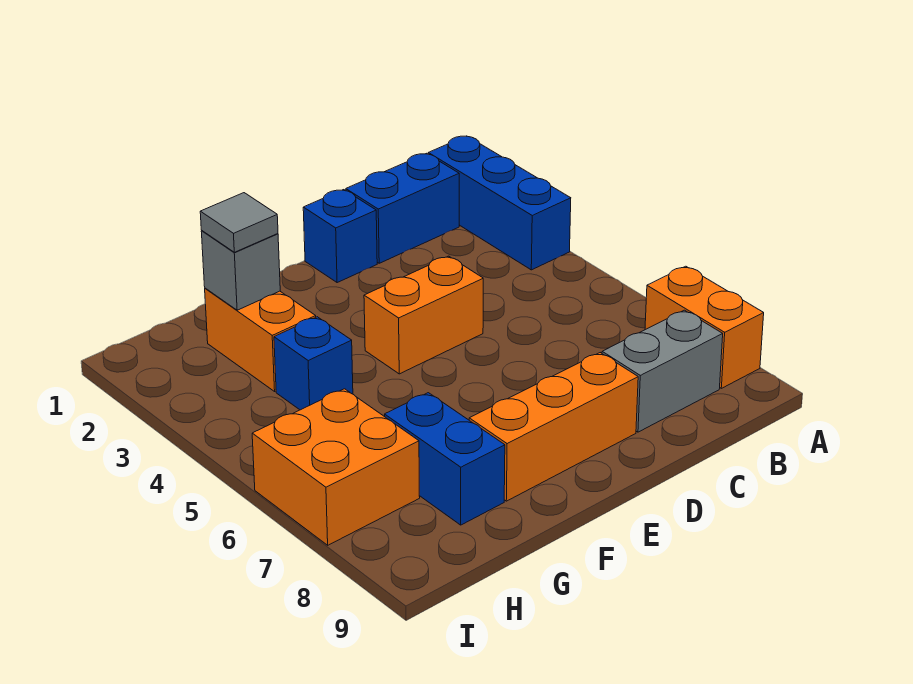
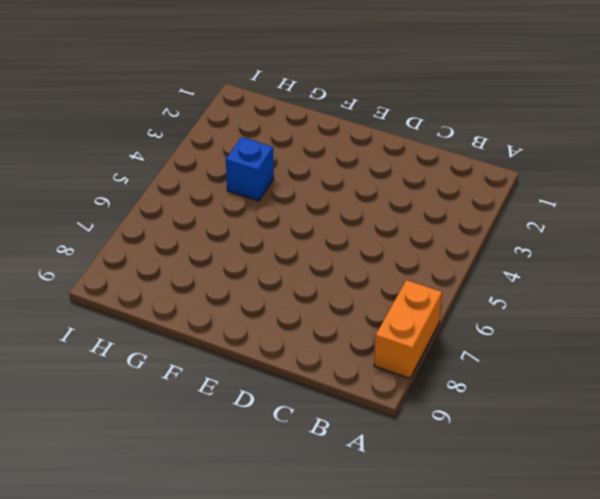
none -> blue 1x3 brick [428,136,571,270]
none -> blue 1x2 brick [346,153,459,263]
none -> grey 1x2 brick [602,310,723,432]

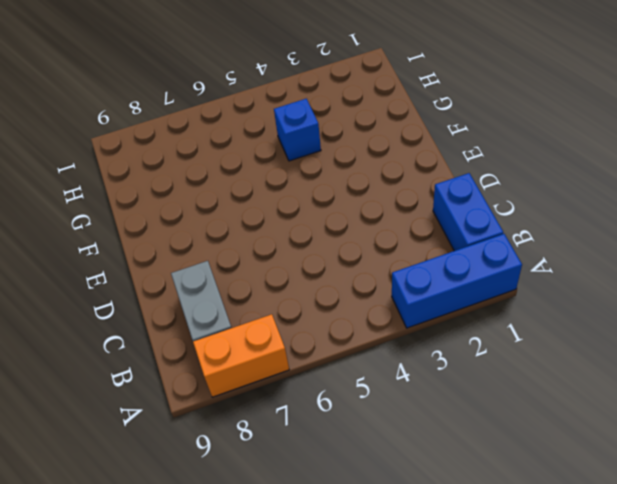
none -> blue 1x1 brick [303,190,377,283]
none -> orange 1x2 brick [364,256,483,374]
none -> orange 1x3 brick [469,353,638,501]

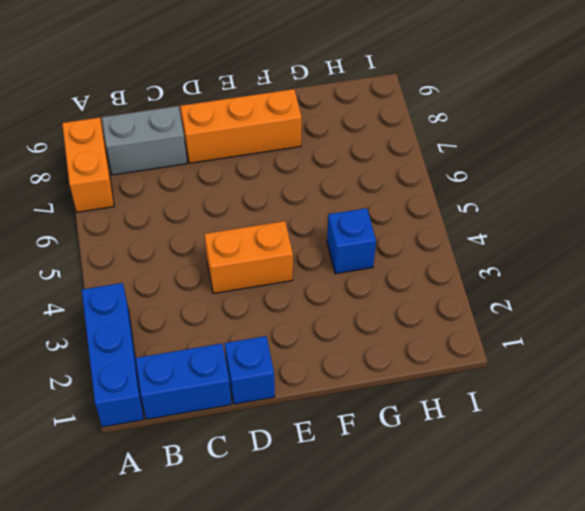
none -> orange 1x2 brick [205,288,316,391]
none -> blue 1x2 brick [385,393,505,525]
none -> orange 2x2 brick [252,389,420,545]

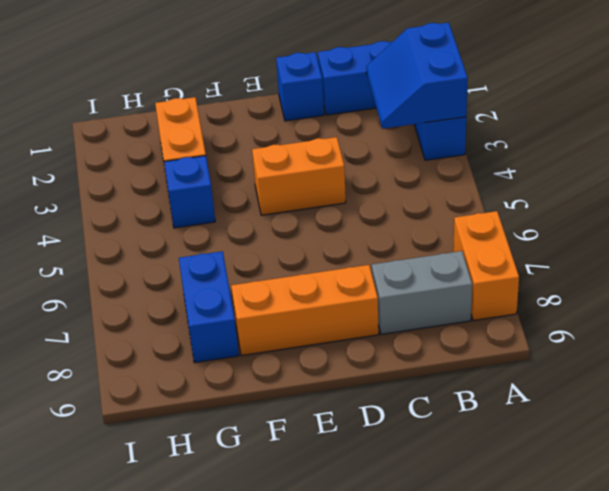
blue 2x2 slope [366,23,468,129] -> none
none -> orange 2x2 brick [252,389,420,545]
none -> grey 1x1 brick [201,231,280,310]
none -> grey 1x1 tile [200,193,278,252]

